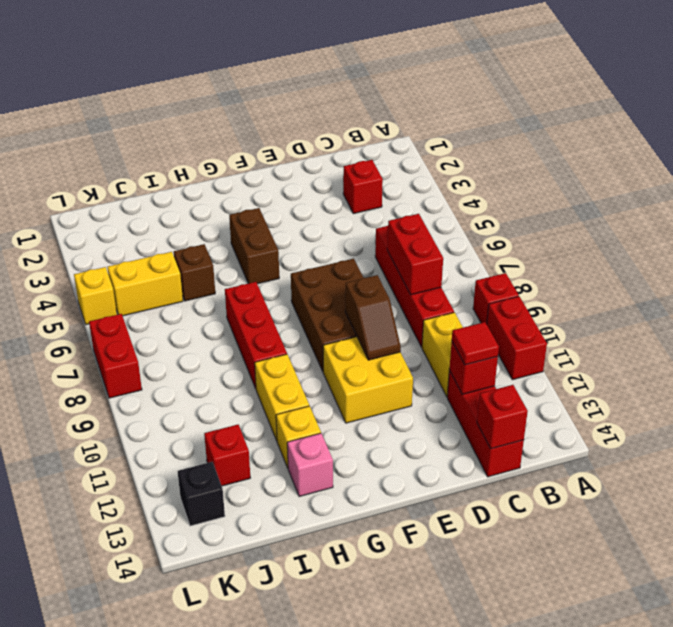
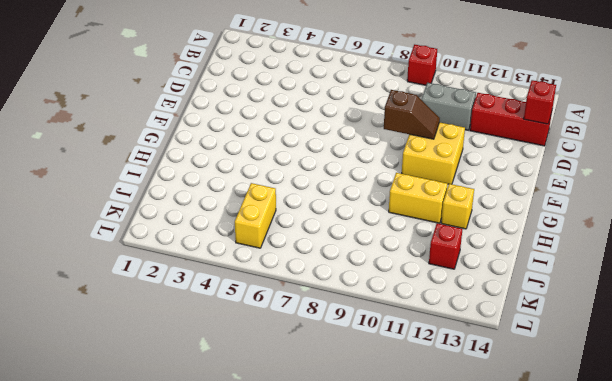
grey 1x2 brick [421,83,476,130] -> yellow 1x2 brick [422,312,463,396]
none -> red 1x2 brick [487,296,547,380]
none -> red 1x1 brick [343,160,383,214]
none -> red 1x4 brick [375,226,454,347]

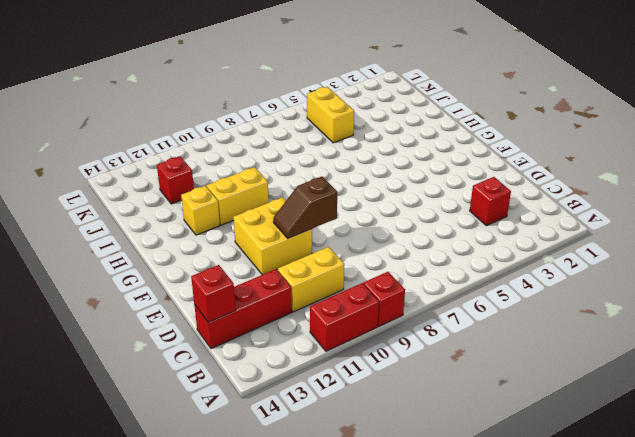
none -> red 1x4 brick [375,226,454,347]
none -> brown 2x3 brick [291,259,363,371]
none -> brown 1x2 brick [229,208,279,284]

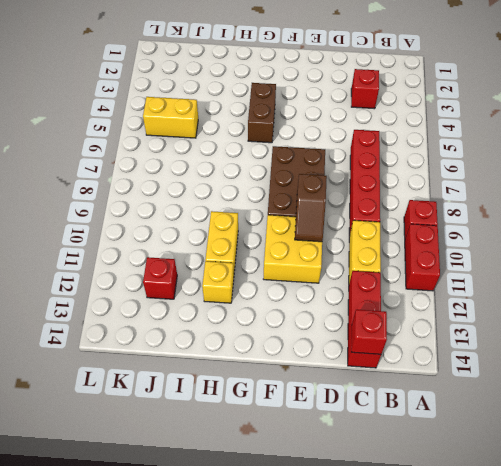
none -> red 1x3 brick [225,282,287,388]
none -> pink 1x1 brick [287,433,333,497]
none -> brown 1x1 brick [174,244,215,301]

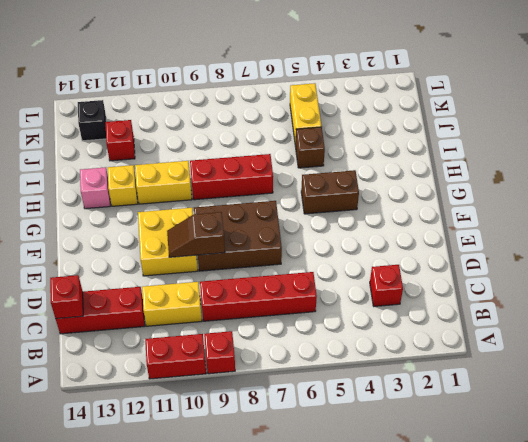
none -> yellow 1x1 brick [74,267,117,325]
none -> red 1x2 brick [89,314,142,398]
none -> red 1x2 brick [387,214,443,295]

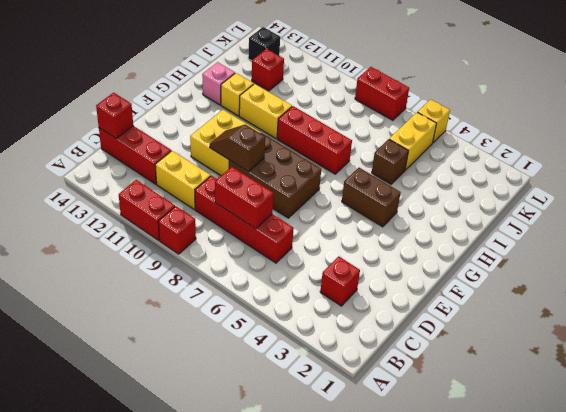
none -> red 1x1 brick [449,342,498,394]
none -> red 1x1 tile [452,322,499,365]

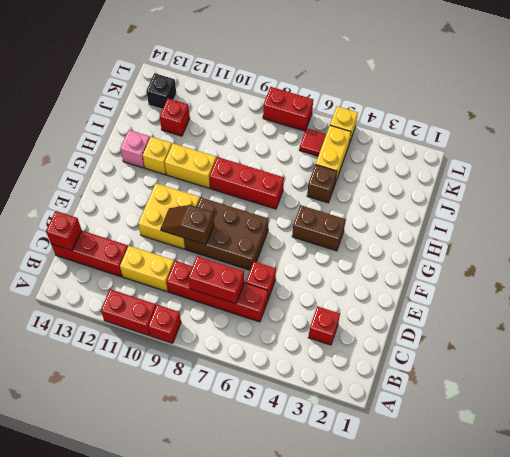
red 1x1 brick [246,262,276,299] -> red 1x1 brick moved to [449,342,498,394]
red 1x1 tile [299,128,326,156] -> red 1x1 tile moved to [452,322,499,365]

